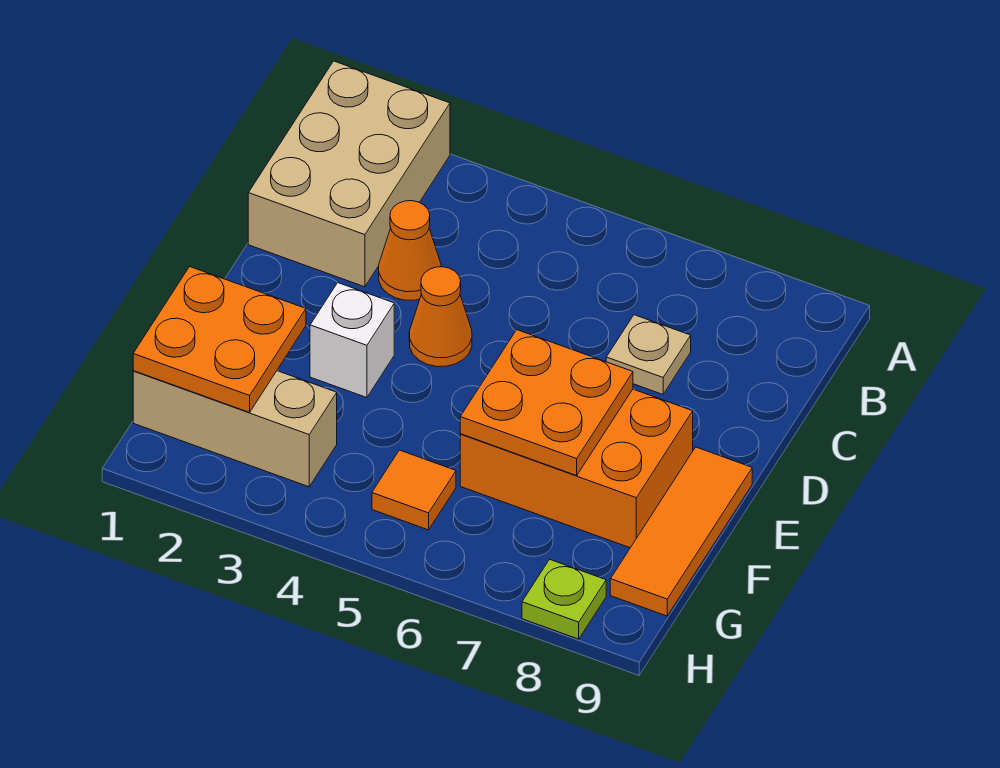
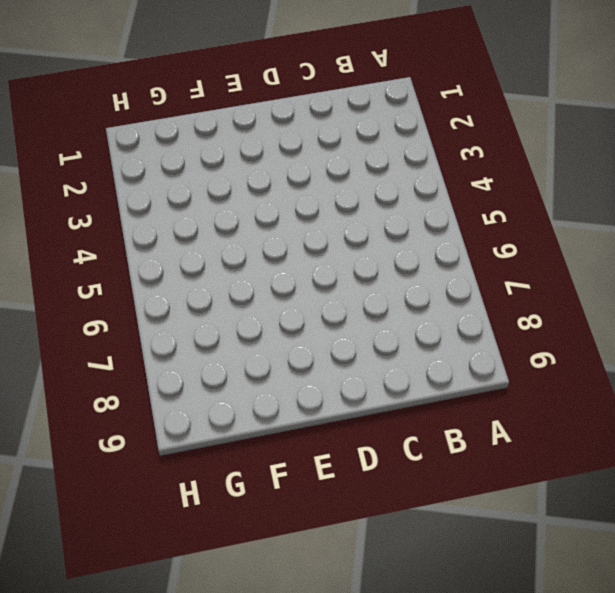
none -> tan 2x3 brick [248,61,450,287]
none -> orange 1x1 cone [379,201,441,300]
none -> tan 1x1 plate [606,315,691,394]

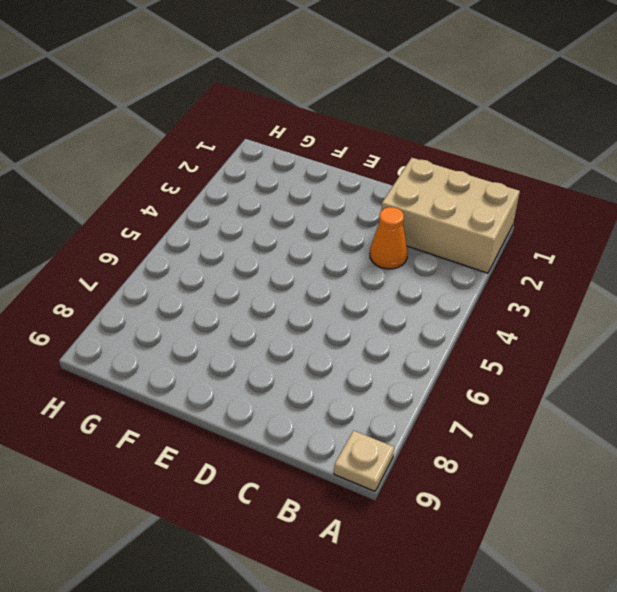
tan 1x1 plate [334,431,394,491] -> tan 1x1 plate moved to [606,315,691,394]
none -> orange 1x1 cone [409,267,472,367]
none -> white 1x1 brick [310,283,394,398]
none -> orange 2x3 brick [460,389,693,548]

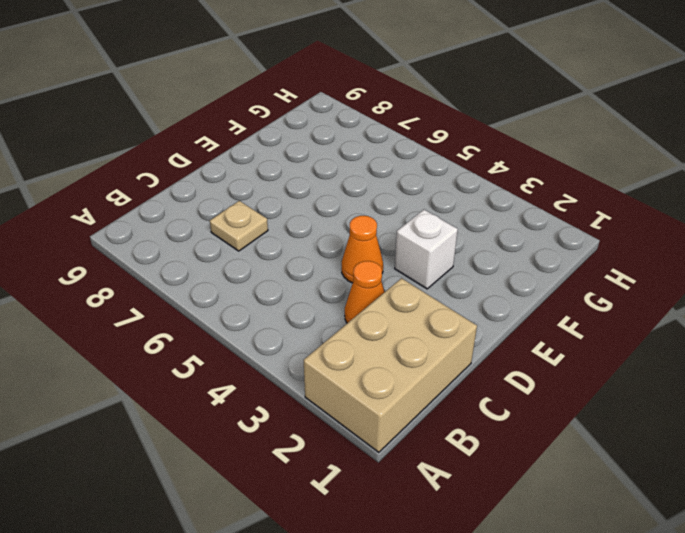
none -> orange 2x3 brick [460,389,693,548]
none -> orange 1x3 tile [610,447,752,616]
none -> tan 1x3 brick [133,371,337,487]

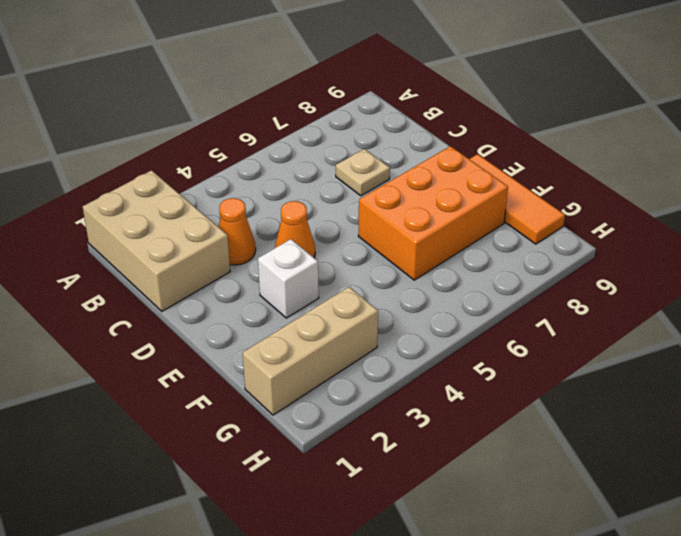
none -> orange 1x1 tile [372,450,456,530]
none -> lime 1x1 plate [522,559,606,639]
none -> orange 2x2 plate [460,330,633,476]

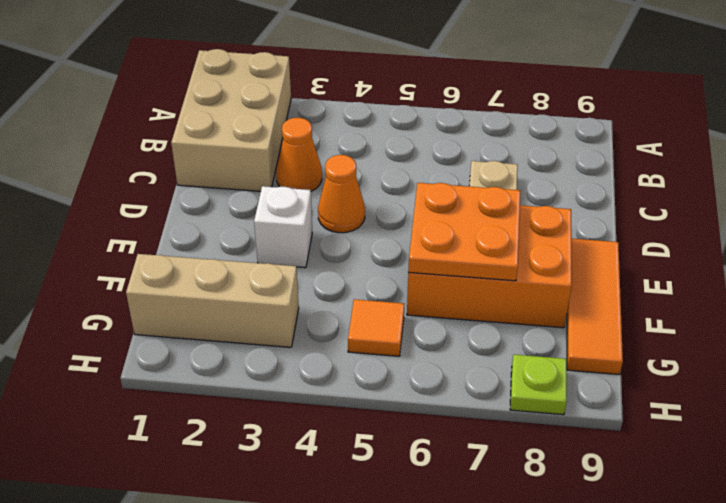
none -> orange 2x2 plate [133,267,306,412]

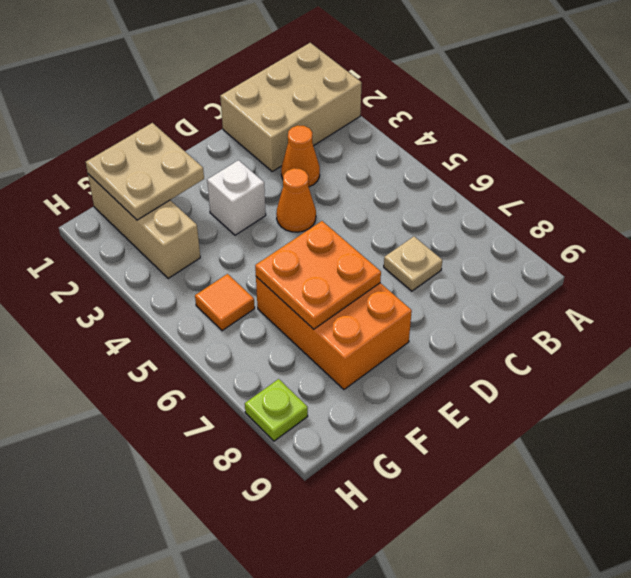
tan 2x2 plate [86,123,204,220] -> orange 2x2 plate [133,267,306,412]
none -> orange 1x3 tile [610,447,752,616]

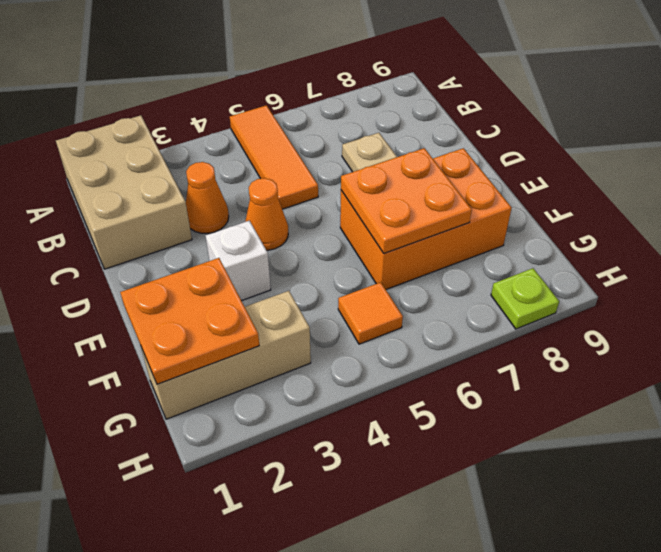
orange 1x3 tile [230,105,318,209] -> orange 1x3 tile moved to [610,447,752,616]

